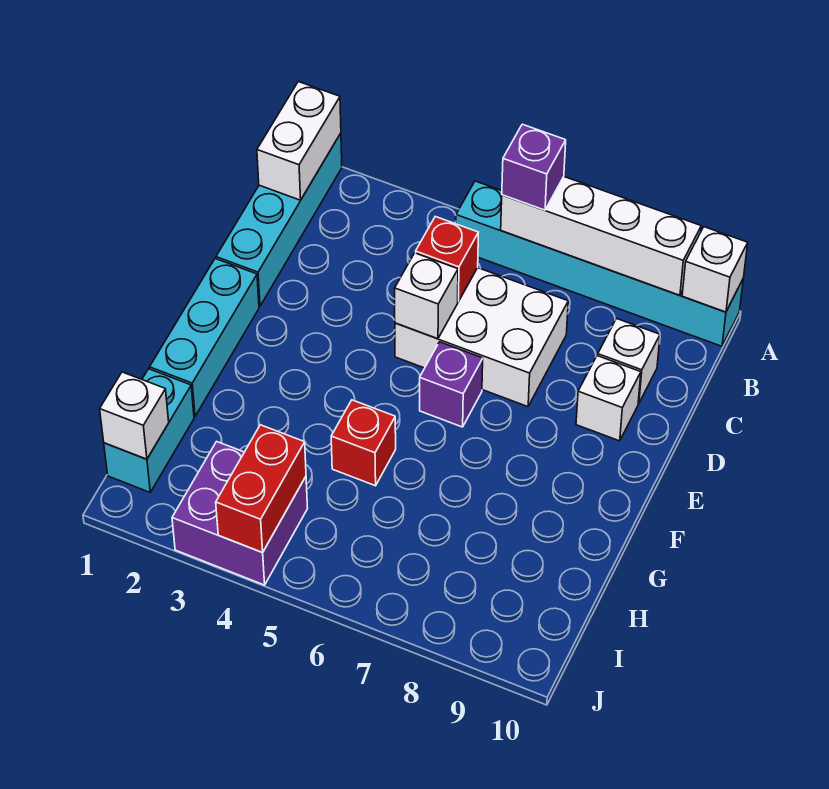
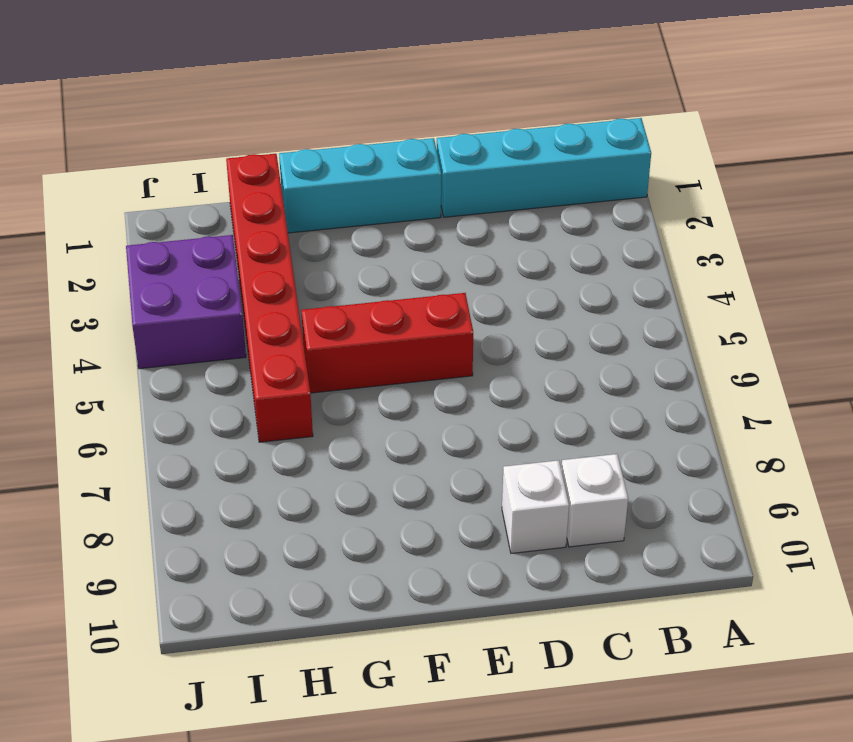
red 1x3 brick [301,293,473,393] -> red 1x1 brick [331,400,396,486]
red 1x6 brick [226,154,313,442] -> cyan 1x2 brick [104,369,194,492]
none -> cyan 1x6 brick [456,181,743,346]
none -> white 2x3 brick [395,268,568,407]
none -> purple 1x1 brick [420,342,483,427]

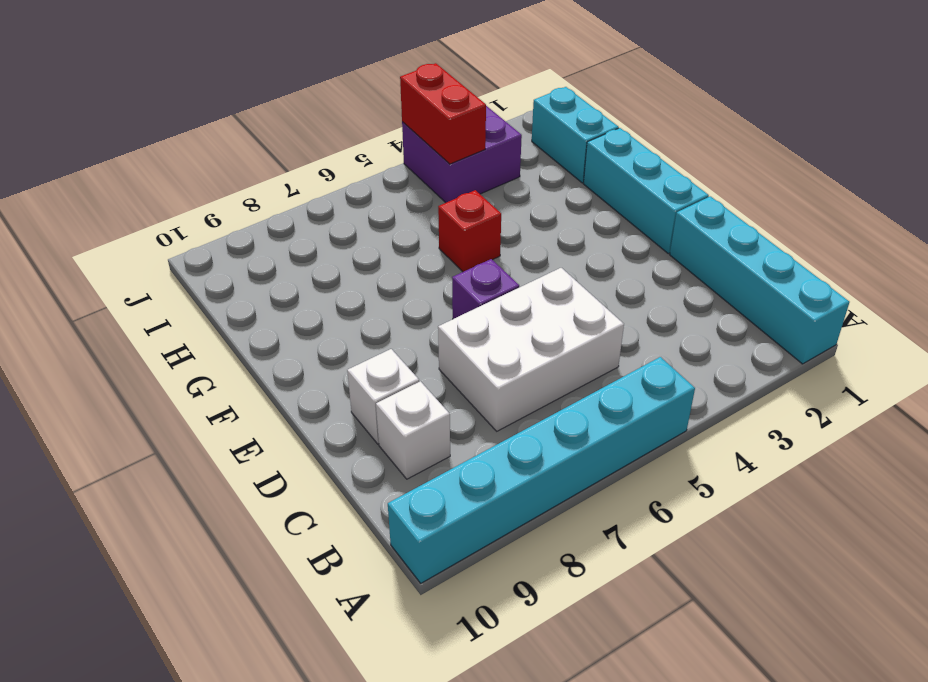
none -> white 1x2 brick [257,82,341,200]
none -> white 1x4 brick [501,177,701,295]
none -> white 1x1 brick [682,227,748,312]

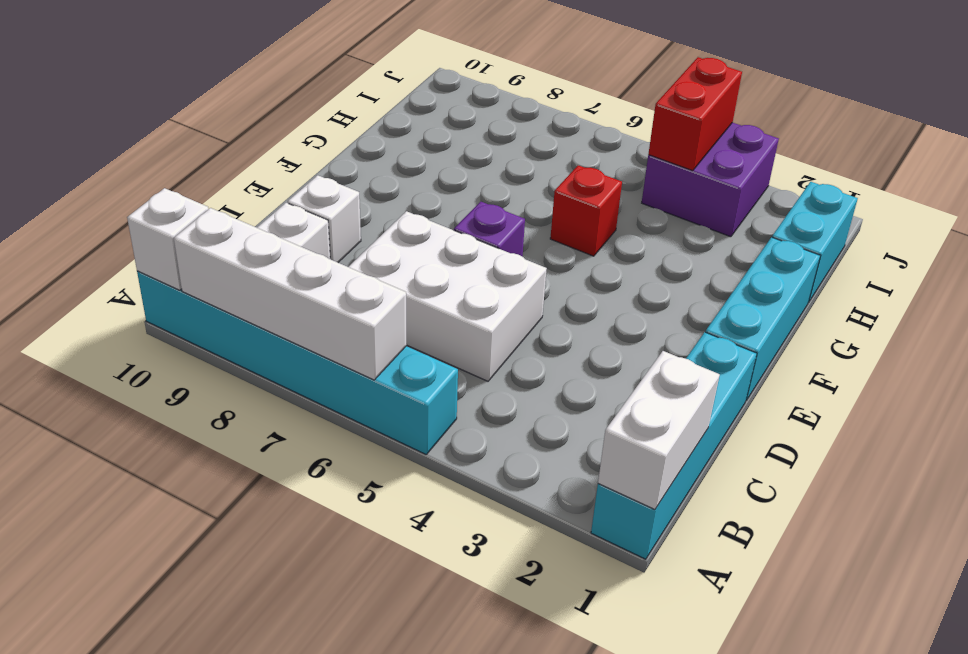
none -> red 1x1 brick [416,217,478,302]
none -> white 1x1 brick [395,253,458,339]
none -> white 1x1 brick [100,372,169,459]

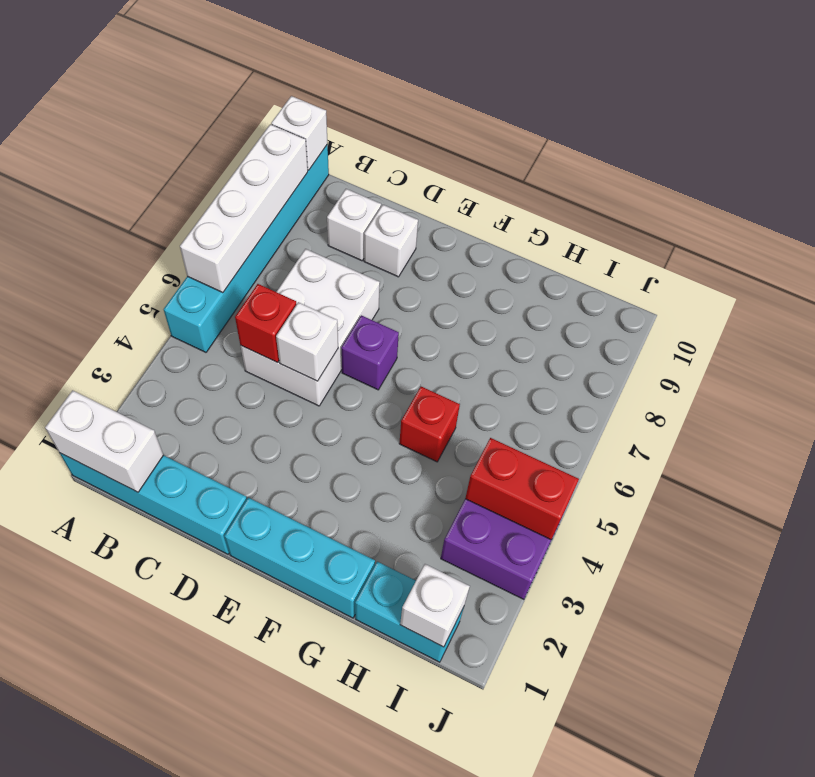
none -> purple 1x1 brick [502,124,566,210]

